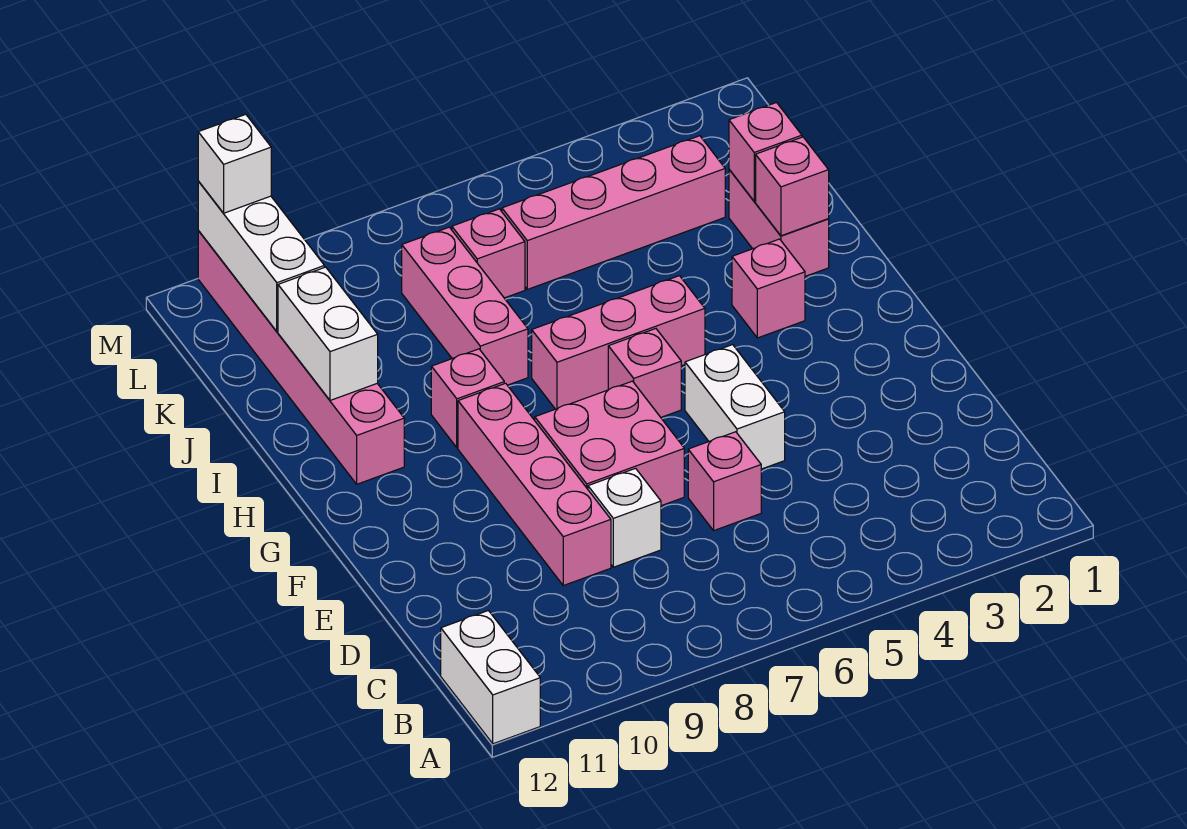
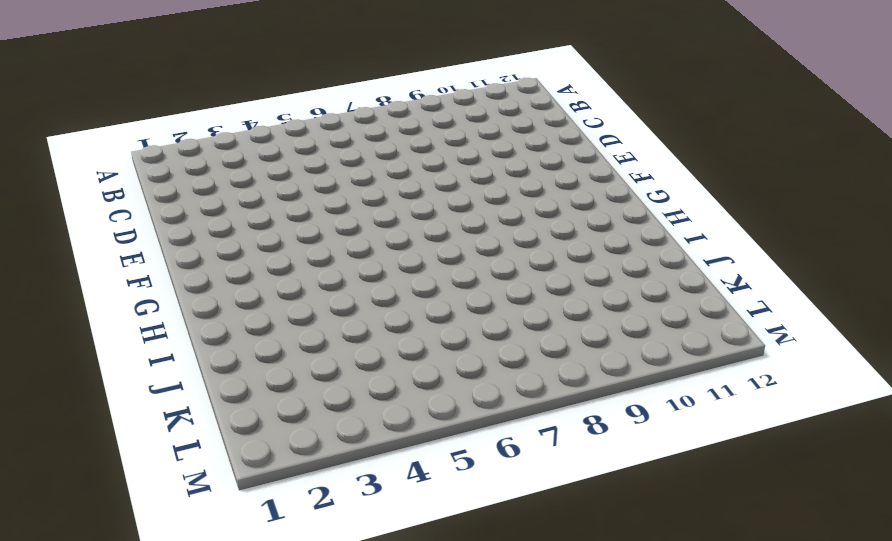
none -> white 1x2 brick [441,611,540,744]
none -> pink 1x1 brick [688,432,761,530]
none -> white 1x1 brick [588,468,661,567]

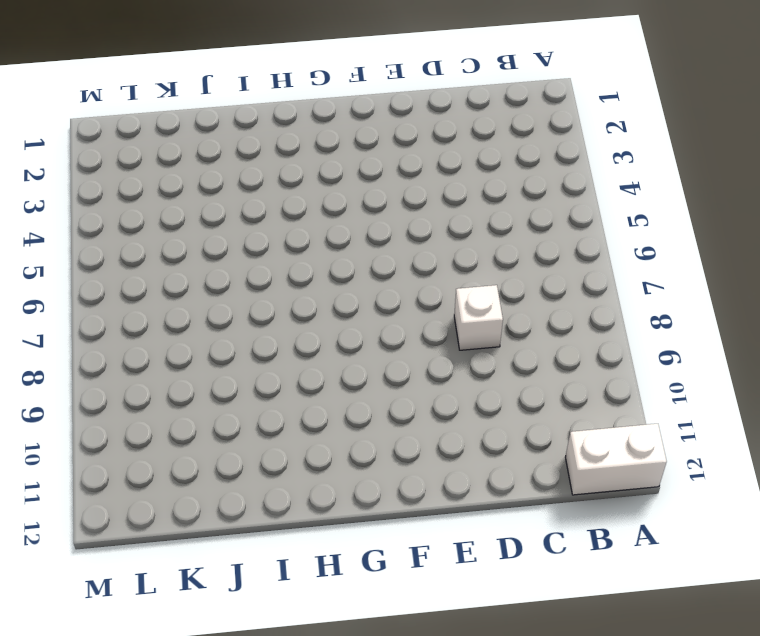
none -> pink 1x1 brick [688,432,761,530]
none -> pink 1x4 brick [458,383,611,586]
none -> white 1x2 brick [685,345,785,469]

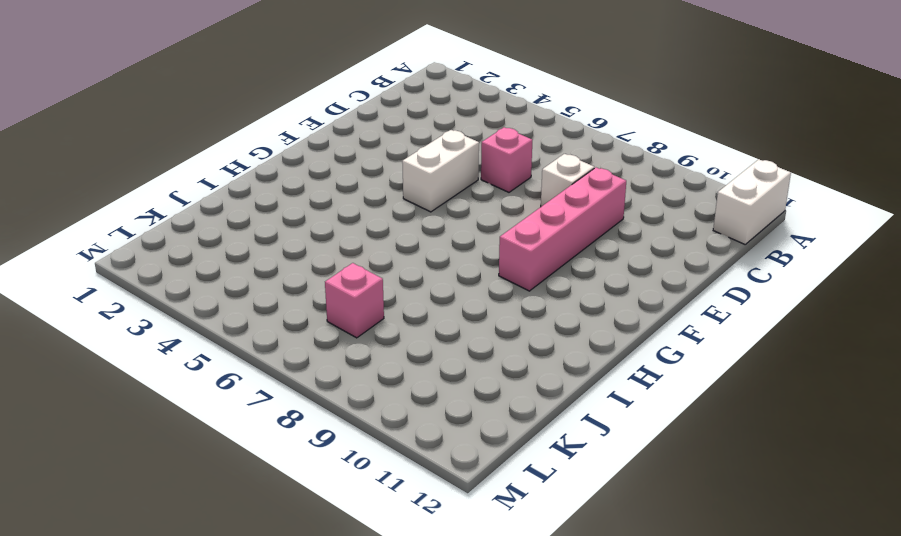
none -> pink 2x2 brick [535,381,684,506]
none -> pink 1x1 brick [608,329,681,417]
none -> pink 1x1 brick [732,239,805,338]

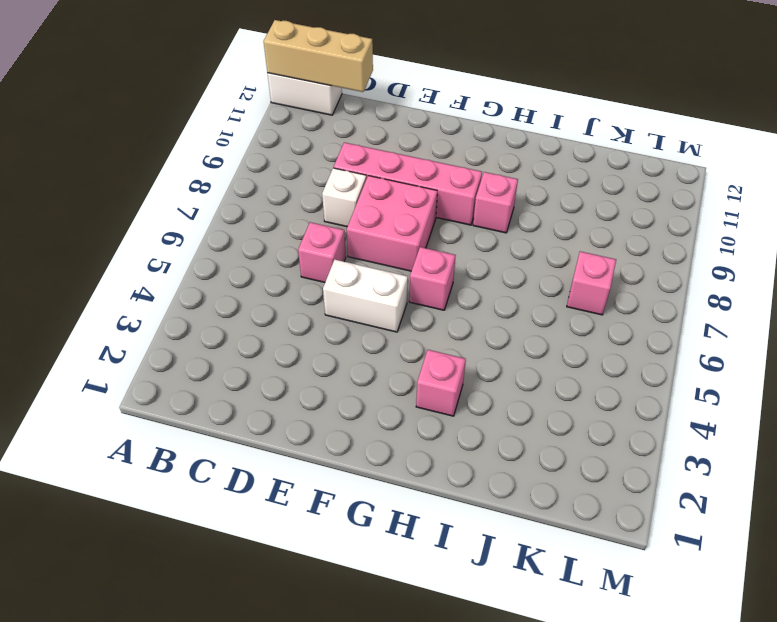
tan 1x3 brick [264,20,373,92] -> none
none -> pink 1x3 brick [532,276,705,409]
none -> pink 1x6 brick [198,231,404,484]
none -> pink 1x2 brick [729,169,829,276]

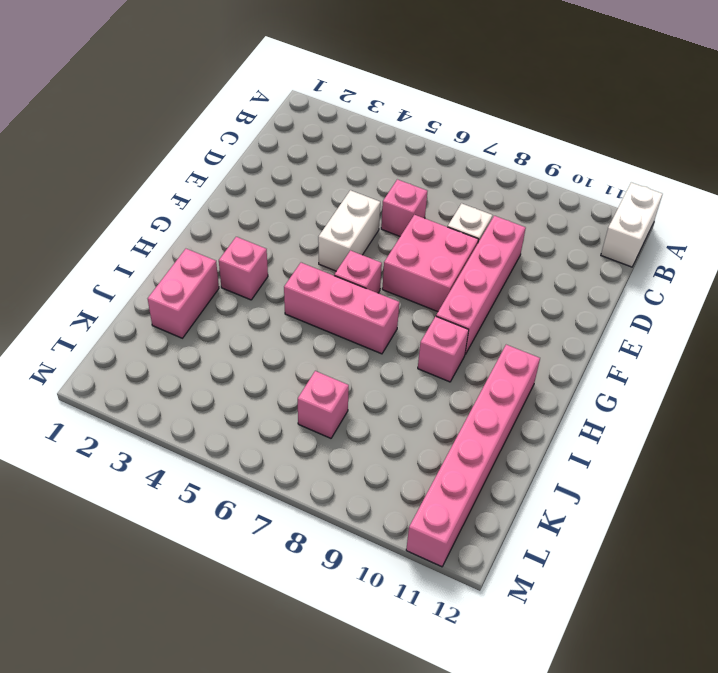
none -> pink 1x3 brick [402,227,528,385]
none -> pink 1x4 brick [502,136,725,289]
none -> pink 1x1 brick [756,137,829,236]

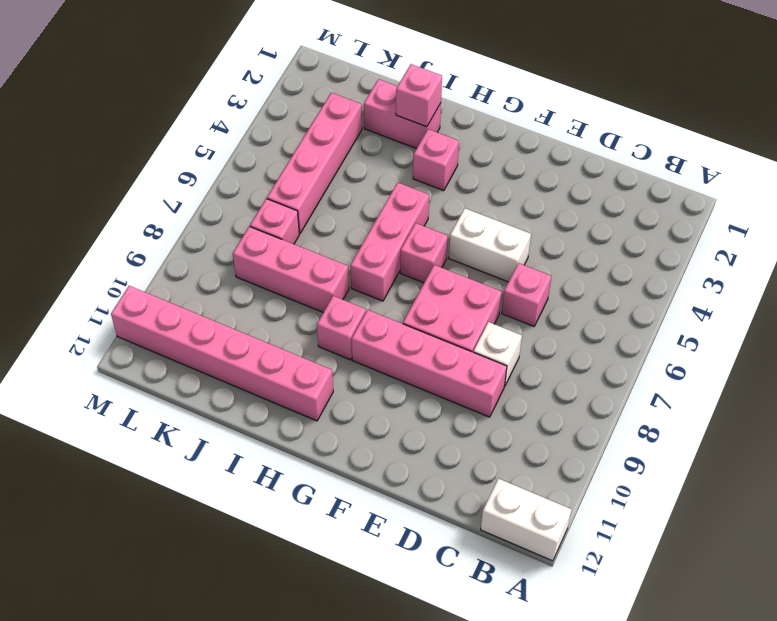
none -> white 1x2 brick [278,267,378,400]
none -> pink 1x1 brick [729,103,802,201]
none -> white 1x3 brick [198,181,324,331]

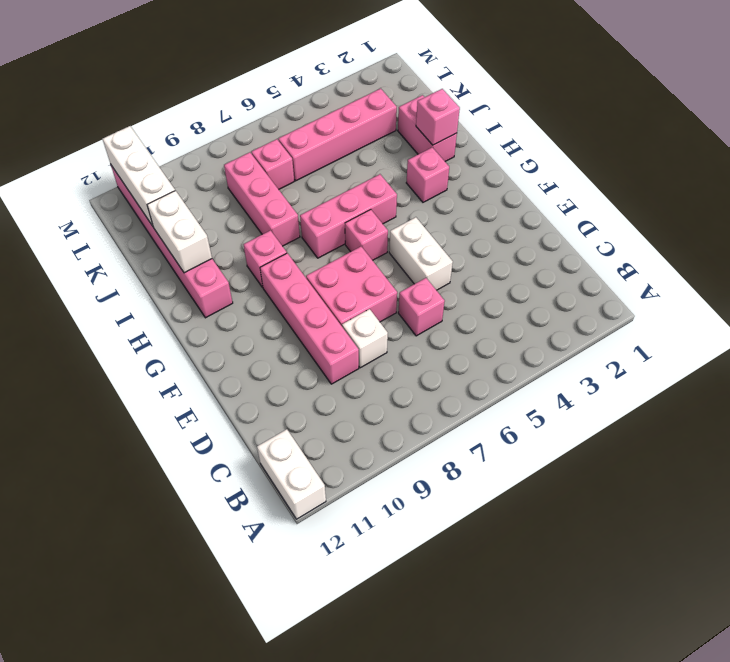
none -> pink 1x1 brick [729,103,802,201]
none -> white 1x1 brick [198,114,271,213]

